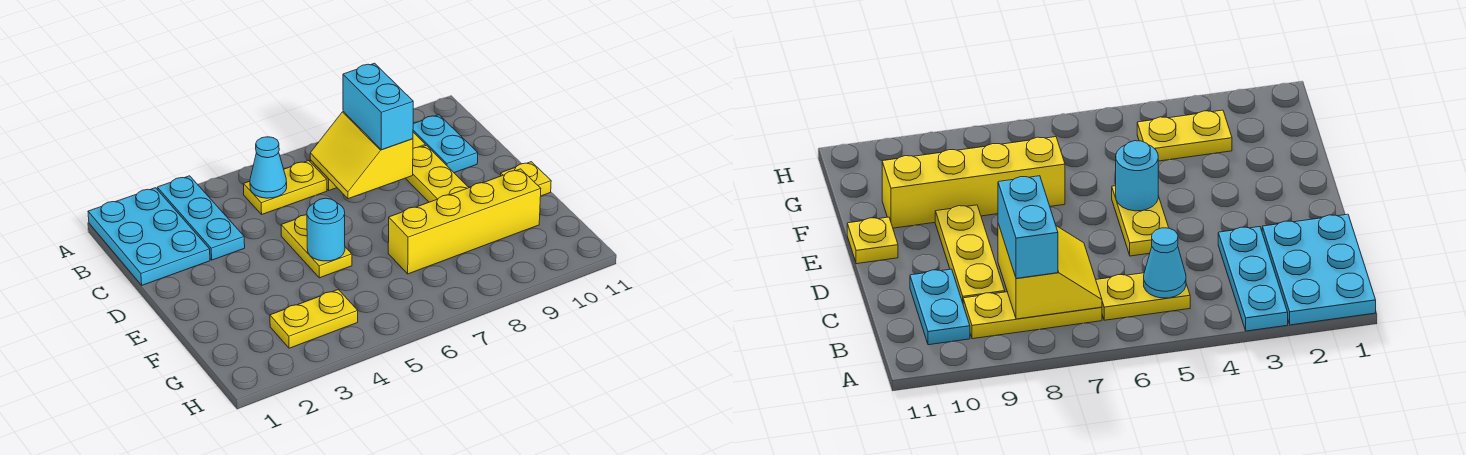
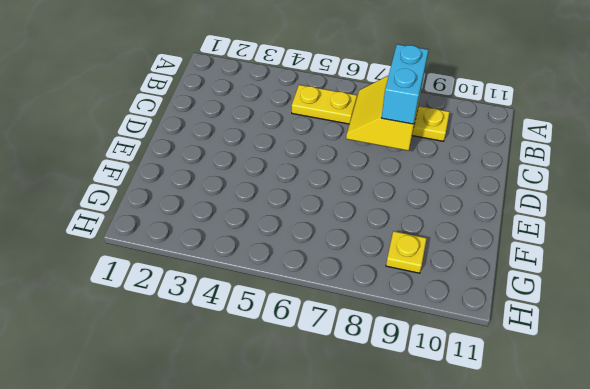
yellow 1x1 plate [386,231,427,273] -> yellow 1x1 plate moved to [501,162,551,196]
none -> cyan 2x3 plate [88,188,210,285]
none -> cyan 1x3 plate [157,176,245,260]
none -> cyan 1x2 plate [413,115,478,173]

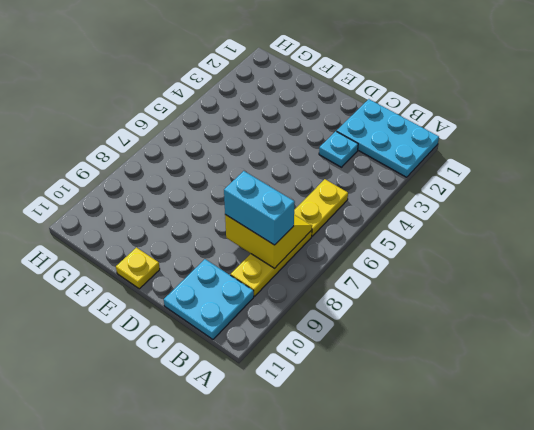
cyan 2x2 plate [164,259,254,339] -> cyan 1x2 plate [413,115,478,173]
cyan 1x1 plate [319,131,358,167] -> cyan 1x3 plate [157,176,245,260]
none -> yellow 1x3 plate [406,145,469,202]
none -> yellow 1x2 plate [281,215,352,278]
none -> yellow 1x4 brick [388,169,541,274]

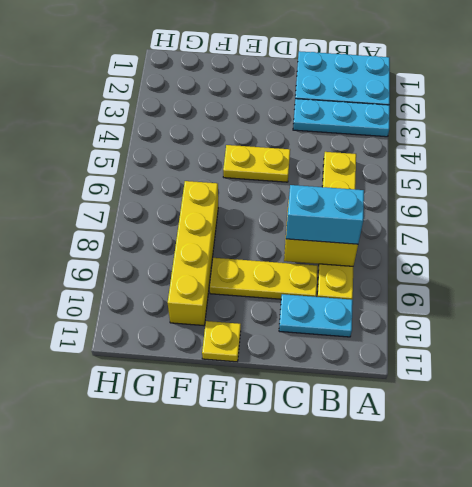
none -> yellow 1x2 plate [270,290,358,348]
none -> cyan 1x1 cone [250,137,287,198]
none -> cyan 1x1 round brick [307,198,345,261]

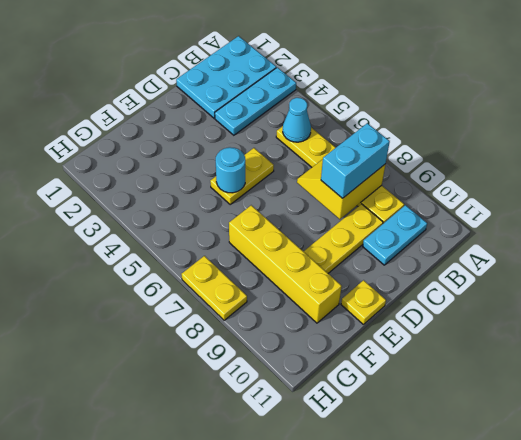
yellow 1x2 plate [181,256,247,320] -> yellow 1x2 plate moved to [270,290,358,348]

